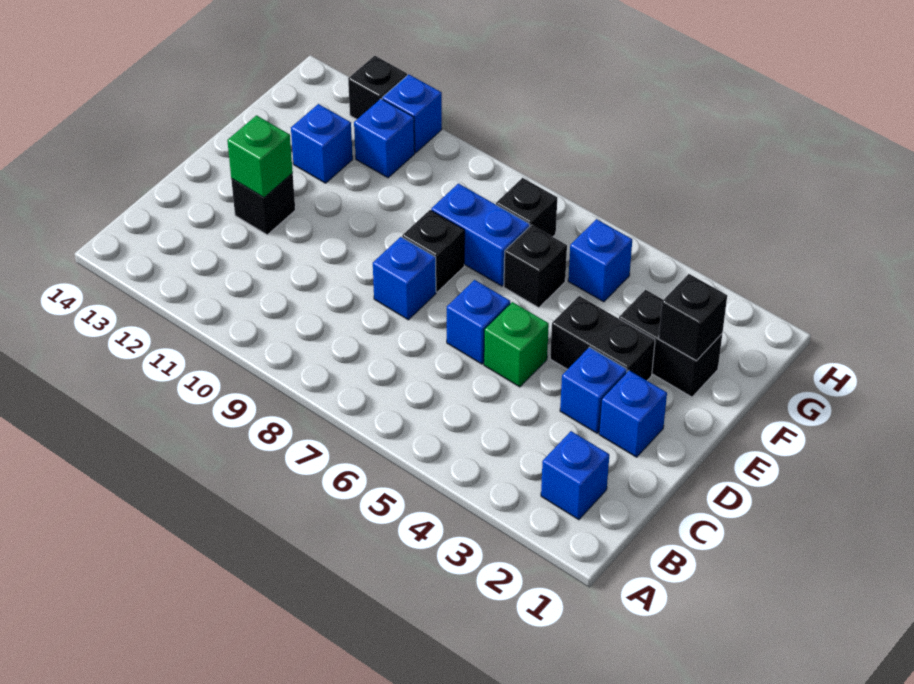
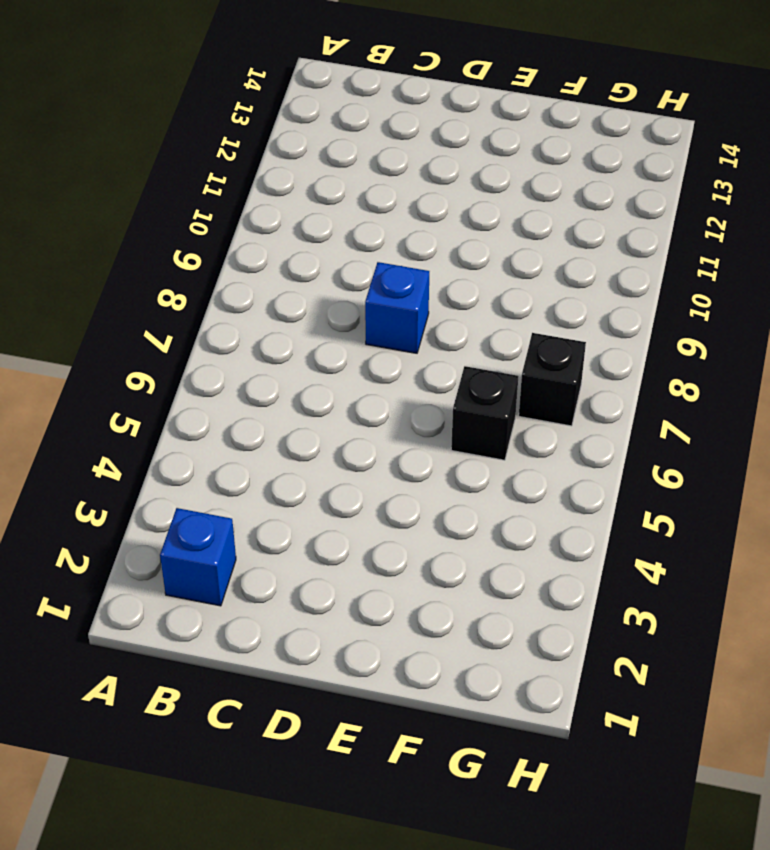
none -> blue 1x1 brick [599,371,667,457]
none -> blue 1x1 brick [560,347,627,433]
none -> green 1x1 brick [484,302,549,387]

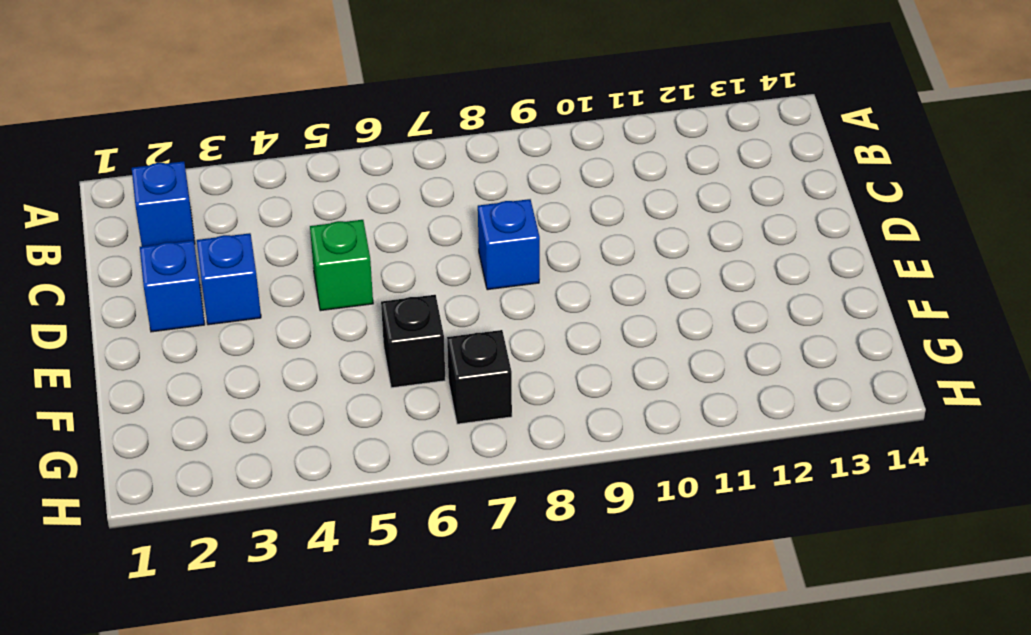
none -> blue 1x1 brick [447,280,510,364]
none -> black 1x1 brick [231,173,295,235]
none -> black 1x2 brick [550,296,655,380]

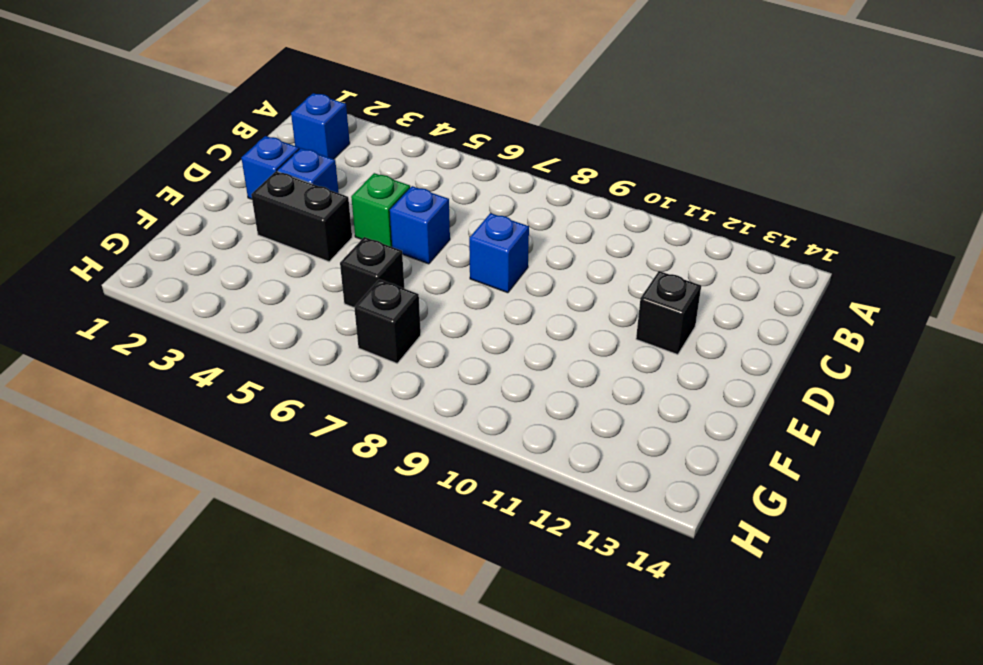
none -> black 1x1 brick [402,210,465,292]
none -> black 1x2 brick [619,290,722,397]
none -> blue 1x2 brick [431,184,530,286]

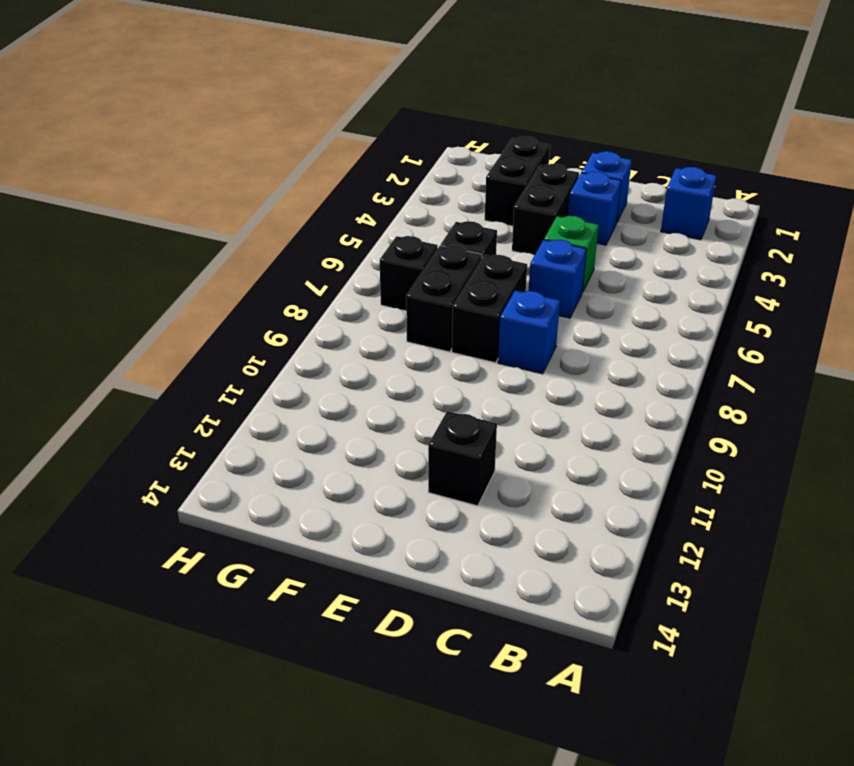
black 1x2 brick [452,255,527,363] -> black 1x1 brick [402,210,465,292]
black 1x2 brick [406,245,482,352] -> blue 1x2 brick [431,184,530,286]
none -> blue 1x1 brick [291,104,353,183]
none -> blue 1x1 brick [568,219,632,302]
none -> blue 1x1 brick [354,99,415,178]

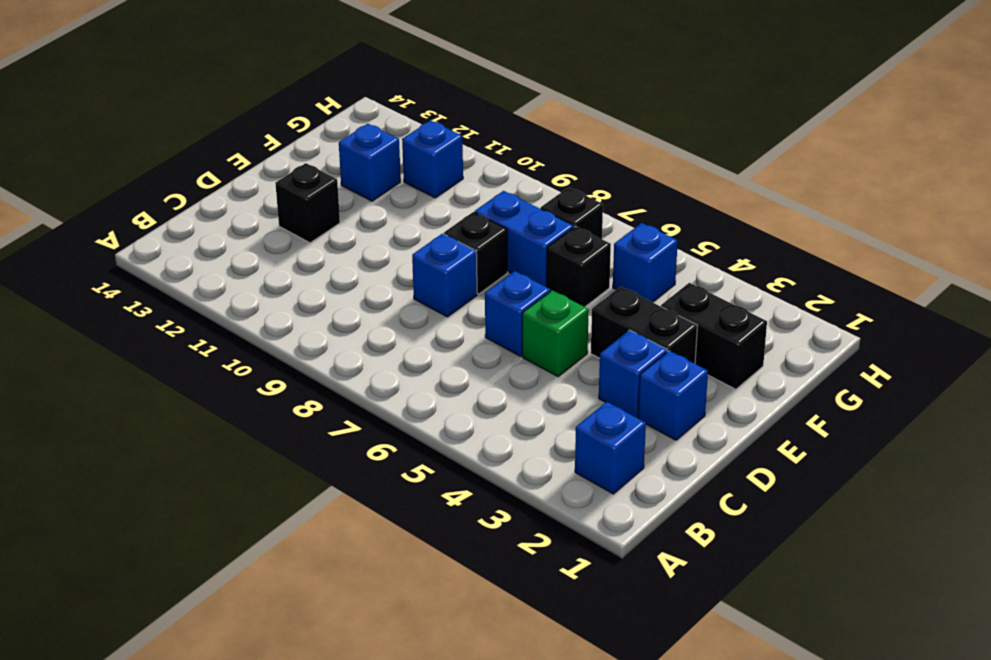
none -> blue 1x1 brick [382,74,442,153]
none -> black 1x1 brick [348,56,407,119]
none -> green 1x1 brick [227,115,293,198]

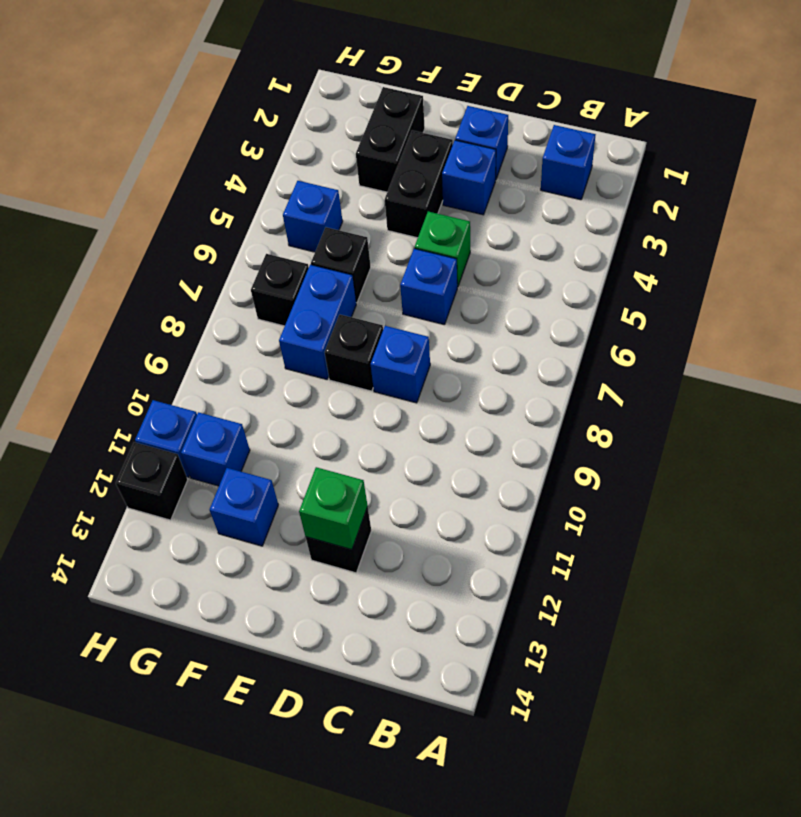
none -> black 1x1 brick [658,274,727,361]

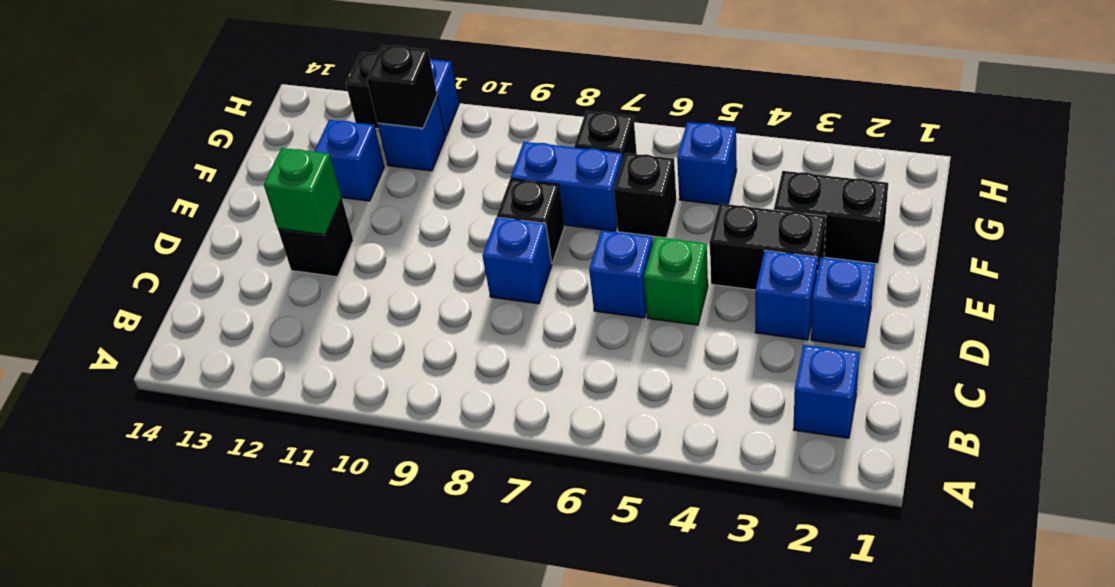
black 1x1 brick [367,45,437,128] -> black 1x1 brick moved to [658,274,727,361]

